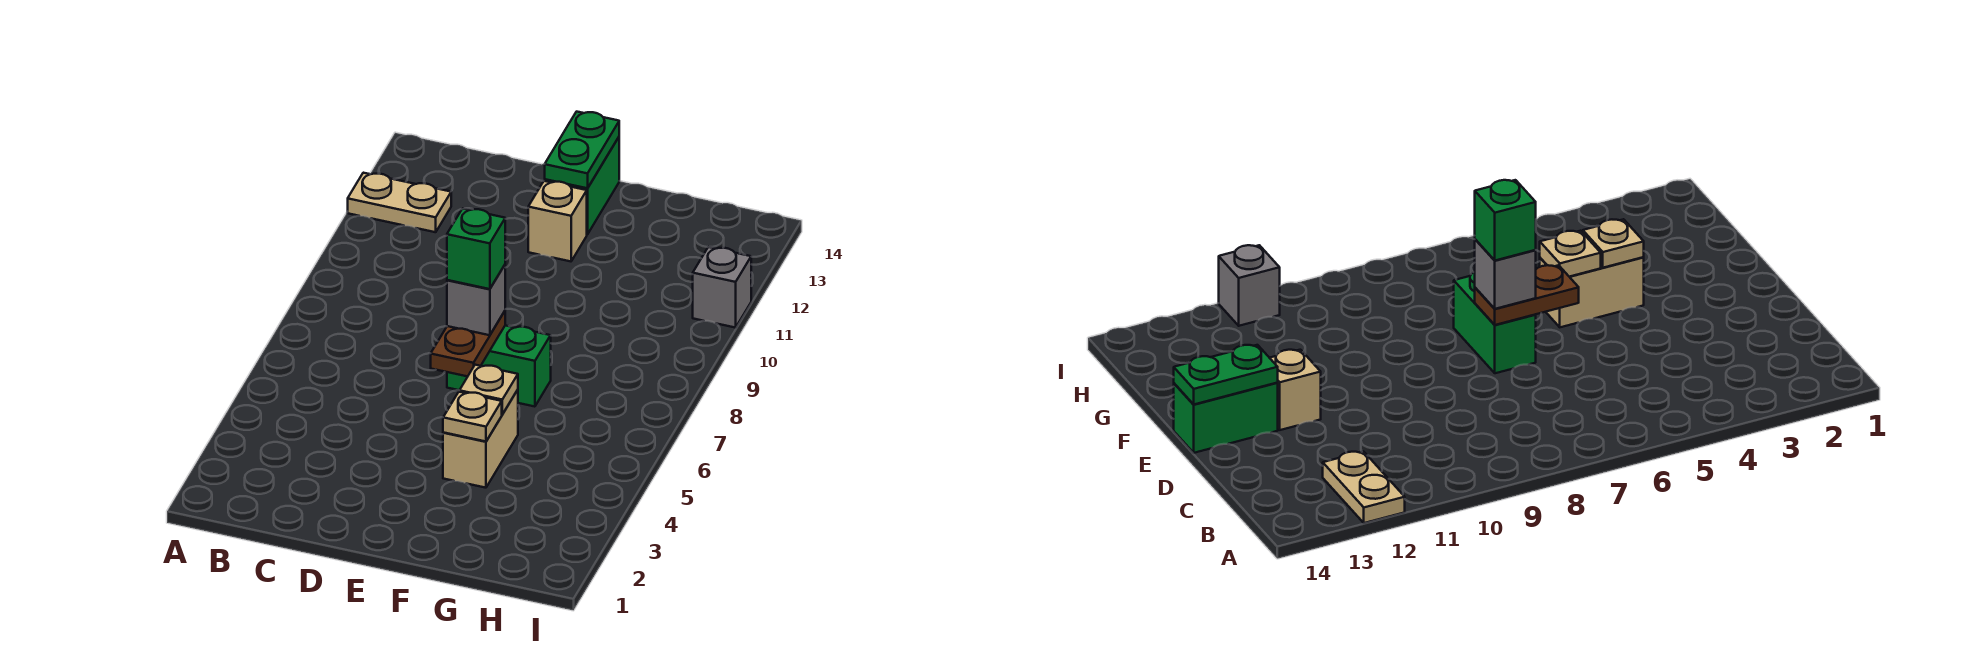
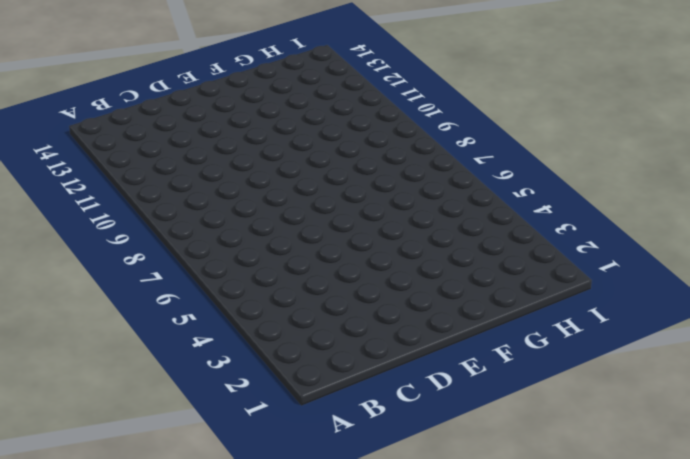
none -> tan 1x2 plate [348,173,451,232]
none -> green 1x2 brick [447,325,551,407]
none -> tan 1x1 brick [528,181,587,261]

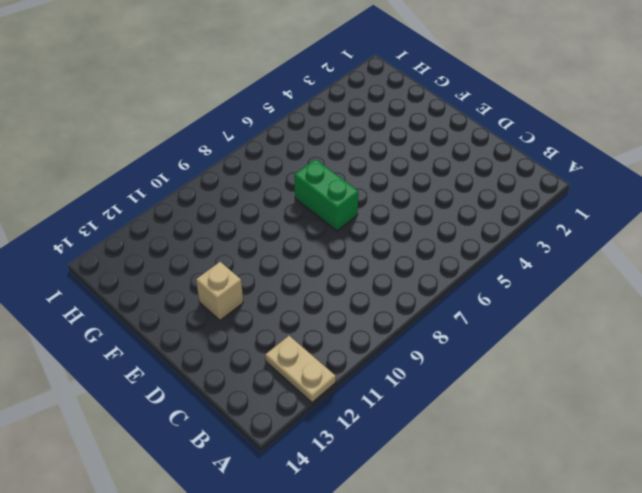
none -> green 1x2 brick [545,137,619,234]
none -> tan 1x2 brick [443,390,518,488]
none -> grey 1x1 brick [693,247,751,328]

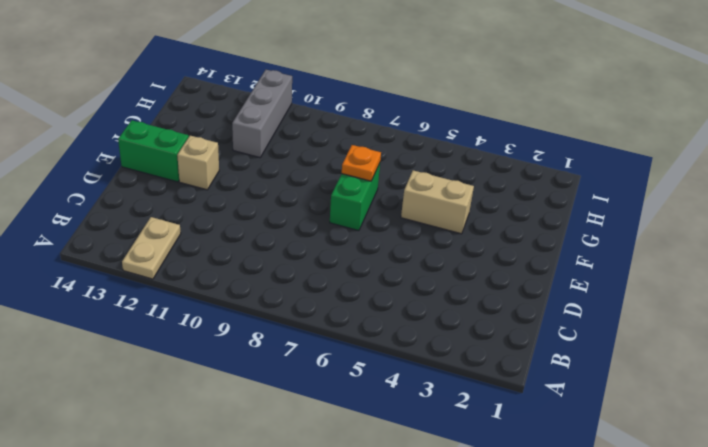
orange 1x1 plate [342,145,381,181] -> none
grey 1x3 brick [232,70,292,158] -> grey 1x1 brick [693,247,751,328]
none -> brown 1x2 plate [431,311,505,376]
none -> green 1x2 plate [545,112,619,188]
none -> tan 1x1 plate [443,392,502,442]

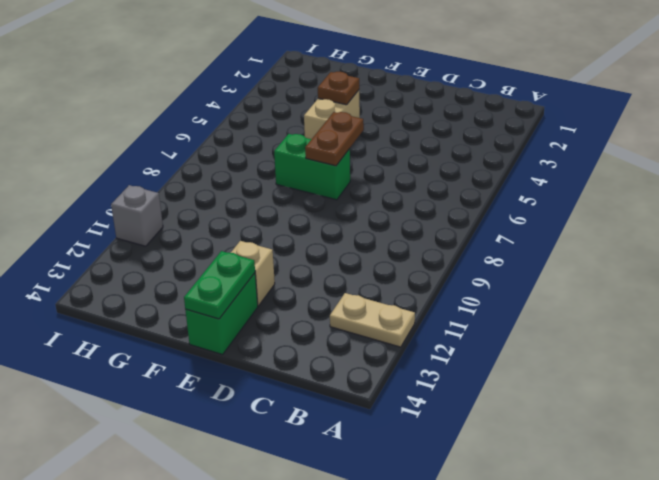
brown 1x1 plate [318,72,359,105] -> tan 1x1 plate [443,392,502,442]
none -> tan 1x1 plate [459,365,518,414]
none -> grey 1x1 brick [447,265,505,335]
none -> green 1x1 brick [447,209,505,289]

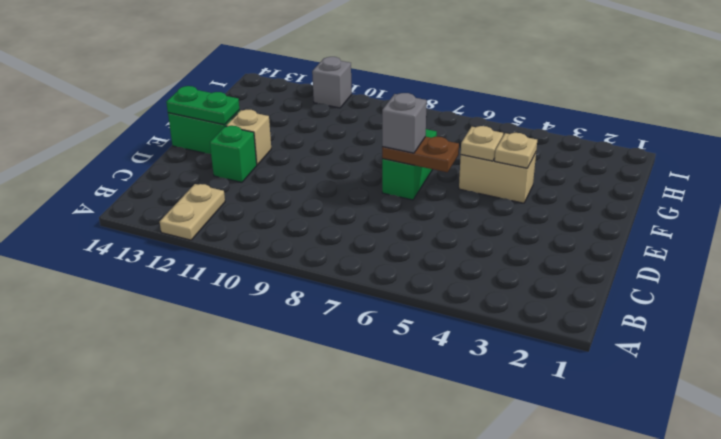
green 1x1 brick [210,126,257,182] -> green 1x1 brick moved to [447,209,505,289]

